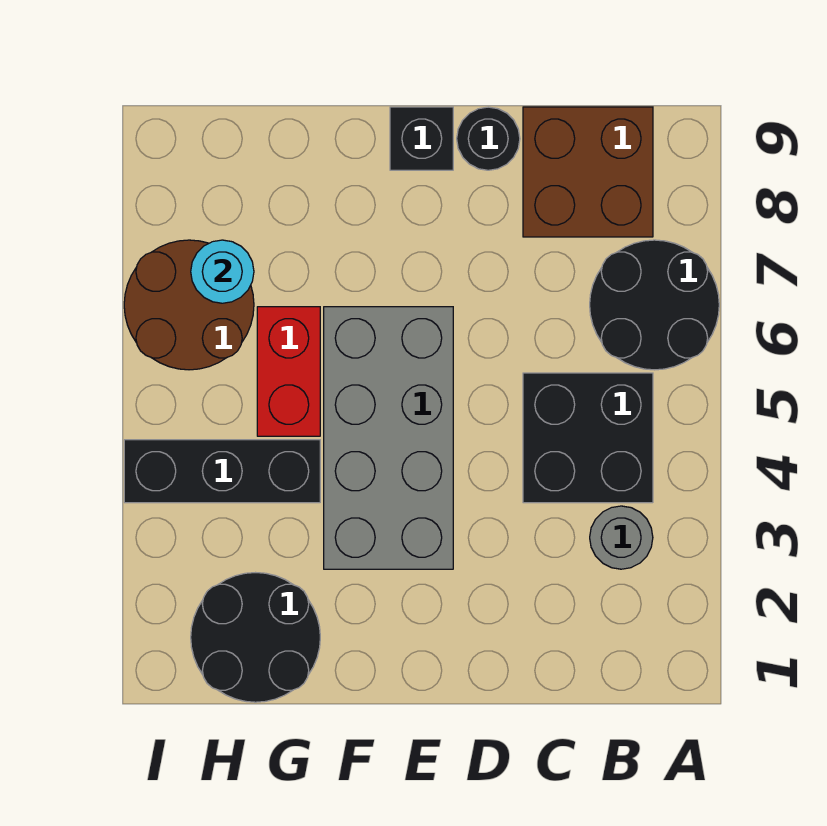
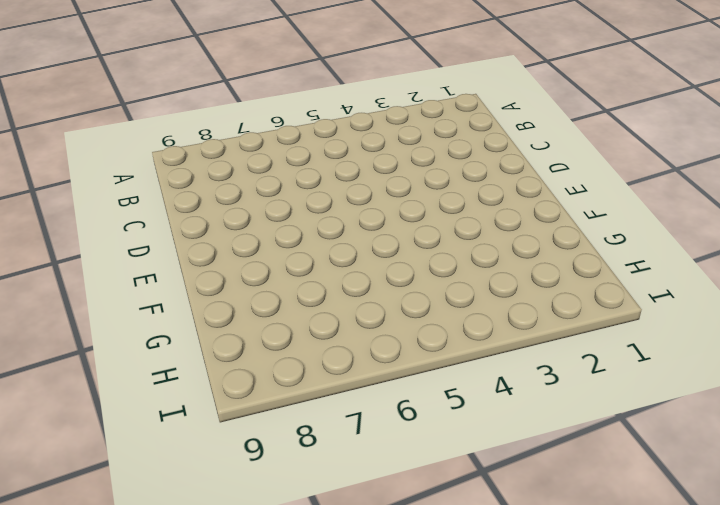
none -> black 2x2 round brick [590,240,719,370]
none -> grey 1x1 round brick [590,506,653,569]
none -> black 2x2 brick [523,373,653,503]

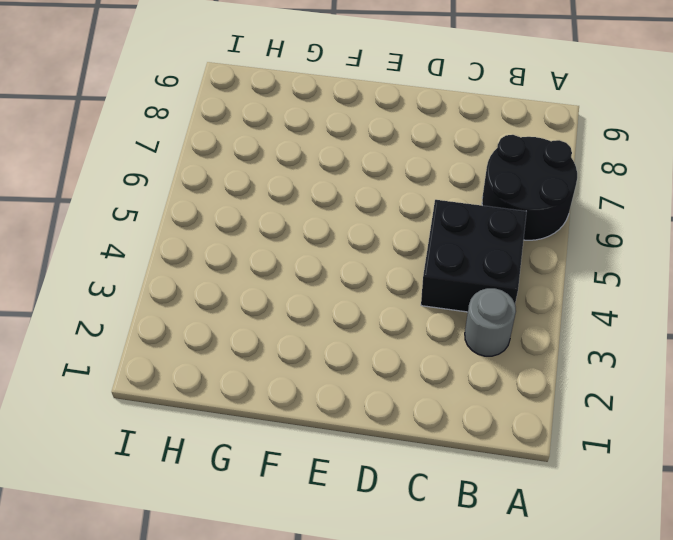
none -> brown 2x2 brick [523,107,653,237]
none -> black 1x1 round brick [457,107,520,170]
none -> grey 2x4 brick [324,307,453,569]

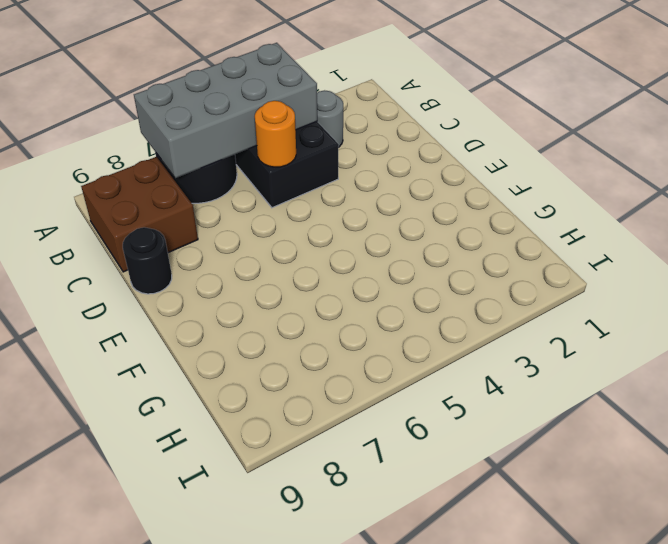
grey 2x4 brick [134,43,317,178] -> grey 2x4 brick moved to [324,307,453,569]
orange 1x1 round brick [255,101,296,167] -> none
none -> black 1x1 brick [390,107,453,170]
none -> black 2x2 round brick [191,573,320,702]
none -> black 1x3 brick [124,440,320,503]

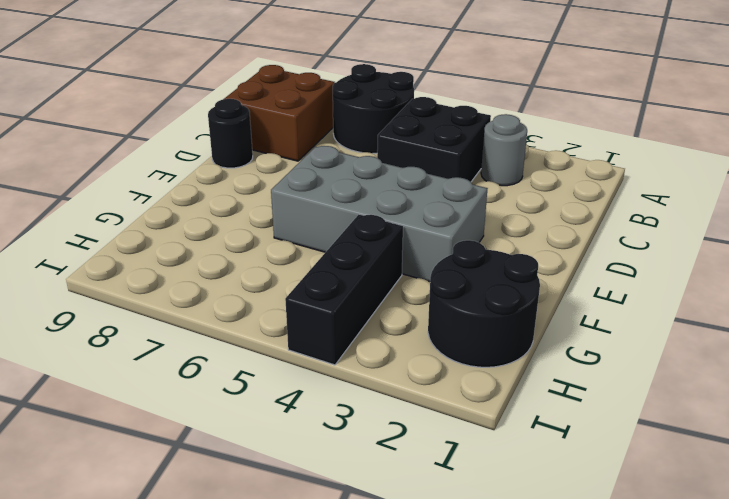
none -> black 1x1 brick [390,107,453,170]
none -> red 1x2 brick [257,307,320,436]
none -> brown 2x2 round brick [124,240,254,370]

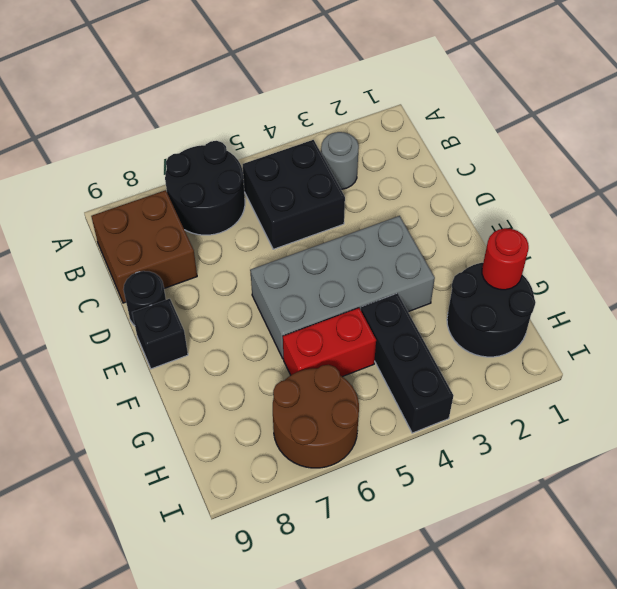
red 1x1 round brick [482,228,529,290] -> none
none -> cyan 1x1 round brick [191,240,254,303]

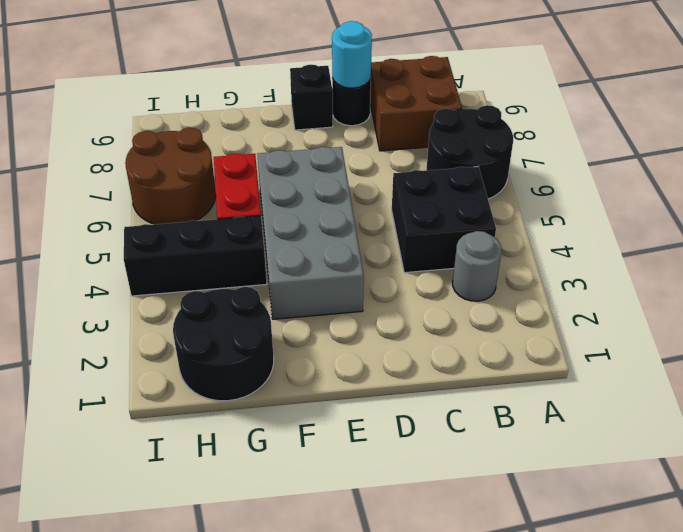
cyan 1x1 round brick [332,21,372,88] -> cyan 1x1 round brick moved to [191,240,254,303]

